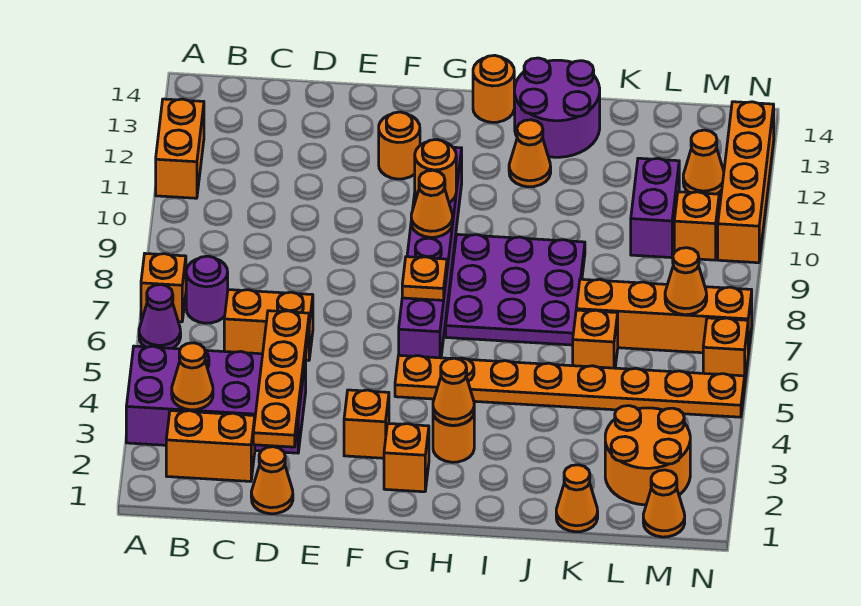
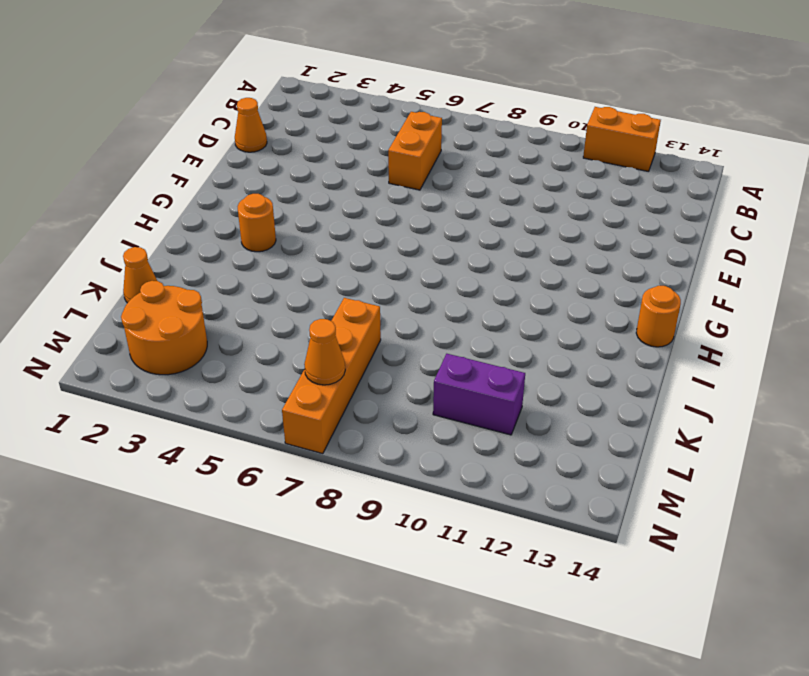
none -> purple 2x4 brick [126,346,306,453]
none -> purple 1x1 cone [139,285,181,348]
none -> orange 1x1 brick [141,254,186,322]
none -> orange 1x2 brick [166,411,255,481]

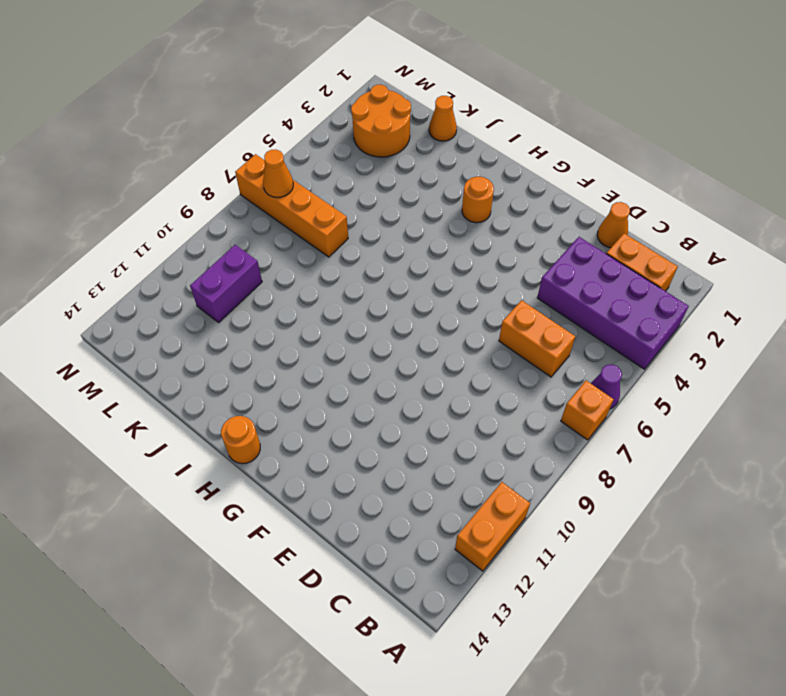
none -> purple 1x1 round brick [186,256,228,323]
none -> orange 1x1 brick [344,390,389,458]
none -> orange 1x1 round brick [379,112,420,179]
none -> orange 1x1 brick [384,423,429,492]

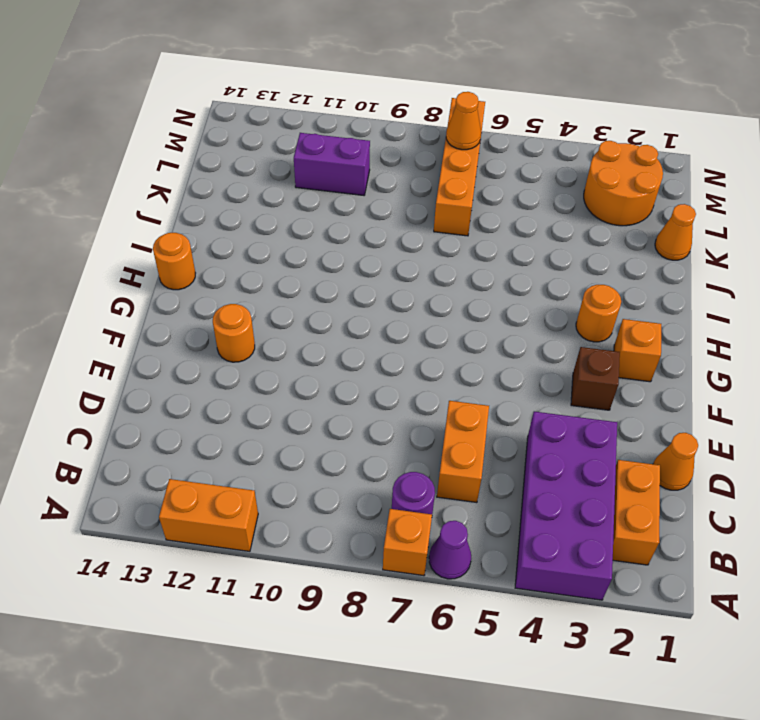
brown 1x1 brick [571,347,620,410] -> orange 1x1 brick [344,390,389,458]
none -> orange 1x8 plate [395,355,745,417]
none -> purple 1x6 brick [399,147,462,358]
none -> purple 3x3 plate [446,234,585,345]
none -> orange 1x1 cone [509,120,551,187]

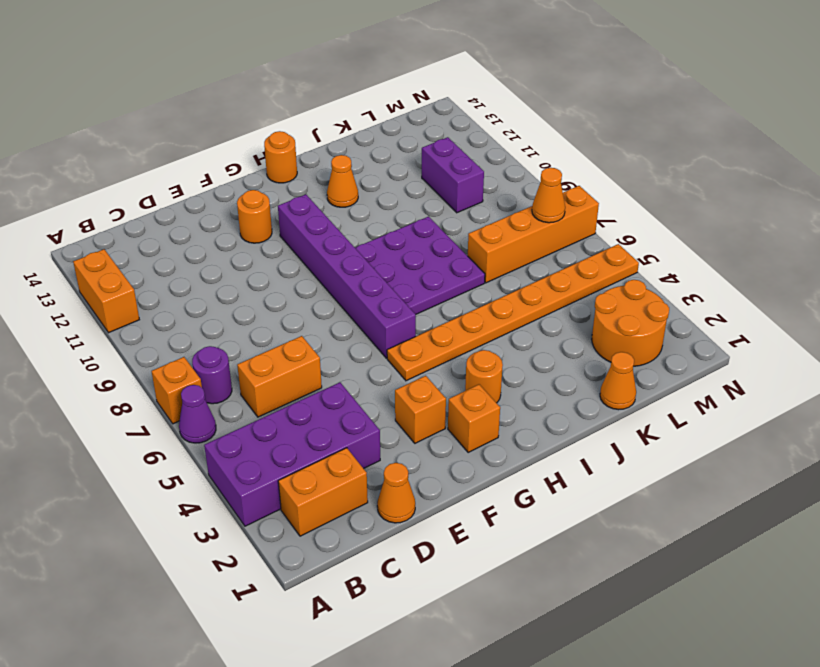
none -> purple 2x2 round brick [514,58,600,157]
none -> orange 1x1 brick [573,310,618,368]
none -> orange 1x1 cone [643,470,685,537]
none -> orange 1x1 brick [674,192,719,260]

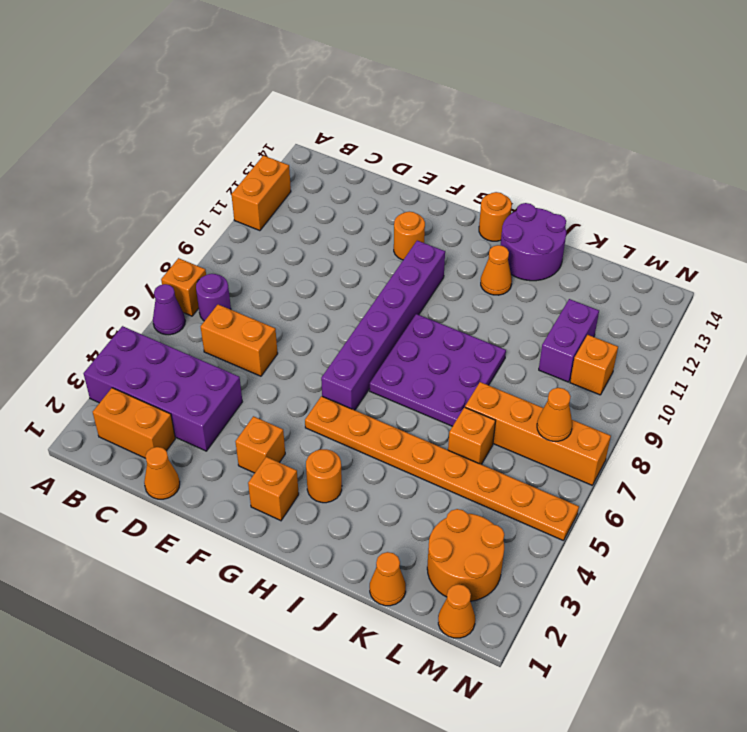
none -> orange 1x1 cone [683,130,724,194]
none -> orange 1x1 brick [703,318,748,380]
none -> orange 1x4 brick [718,102,774,263]
none -> orange 1x1 cone [172,343,213,410]

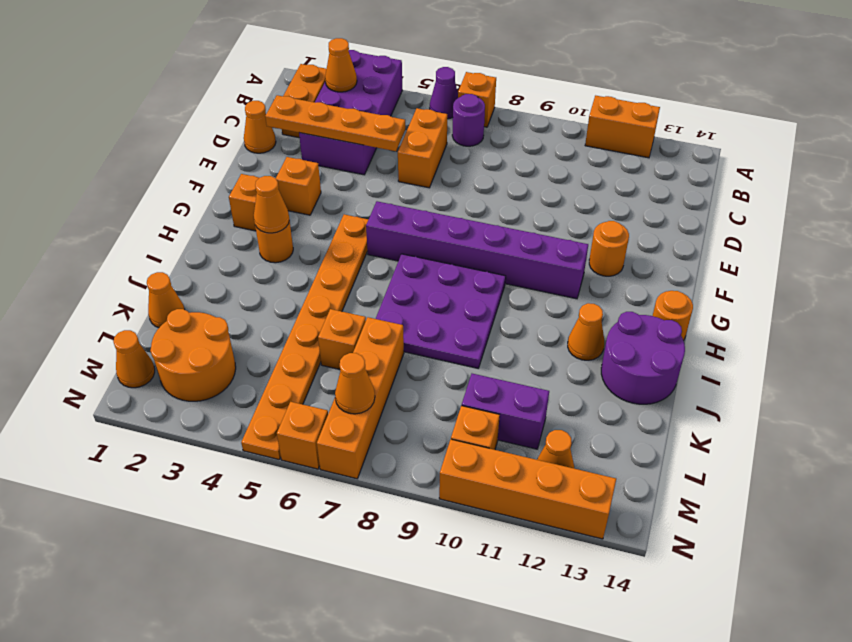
none -> orange 1x1 plate [402,257,447,300]
none -> orange 1x1 cone [411,170,453,237]
none -> orange 1x1 round brick [415,140,456,203]

